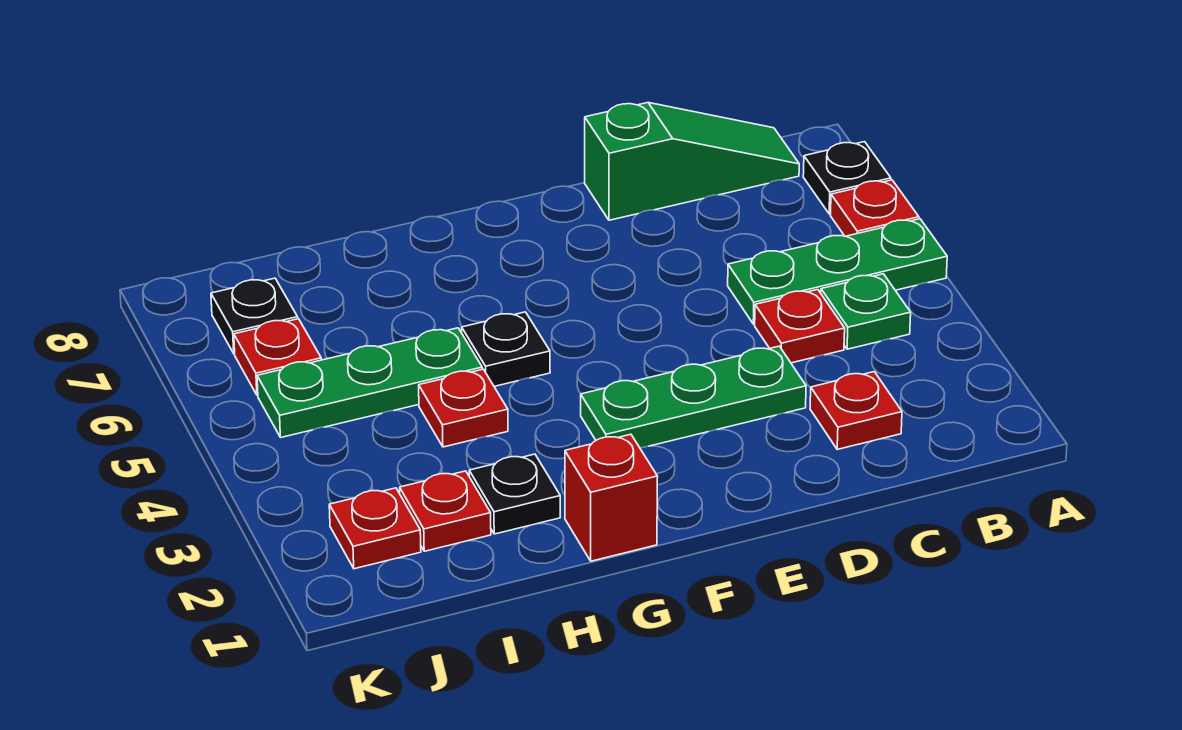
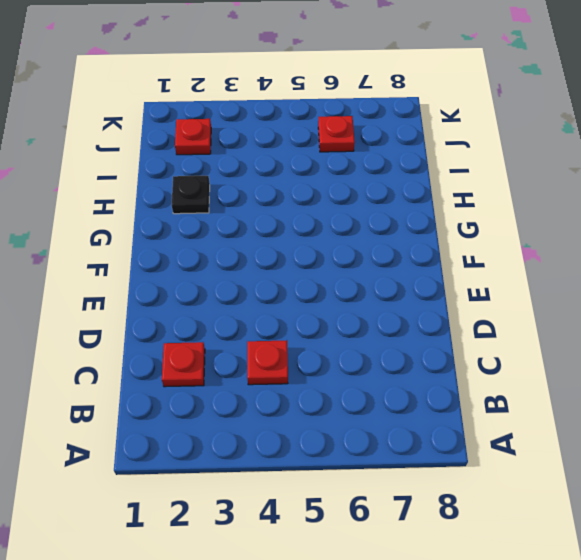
none -> green 1x3 plate [728,219,947,324]
none -> red 1x1 plate [830,180,919,236]
none -> black 1x1 plate [803,142,891,214]

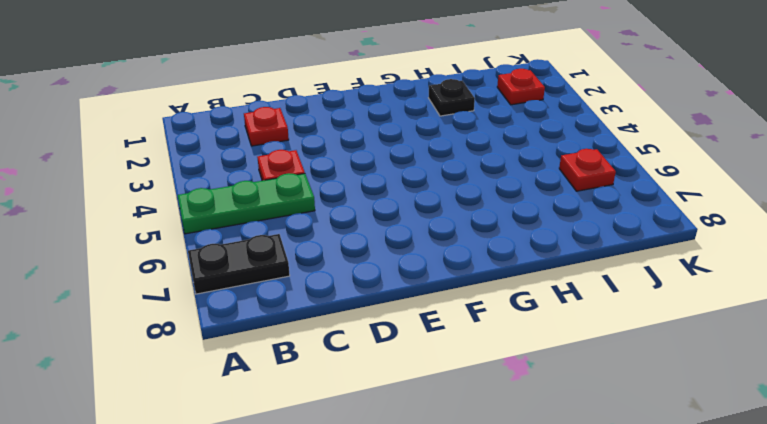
black 1x2 plate [188,234,290,294] -> black 1x1 plate [803,142,891,214]
none -> red 1x1 plate [830,180,919,236]
none -> green 1x1 plate [821,274,911,349]
none -> green 1x3 slope [585,103,799,220]

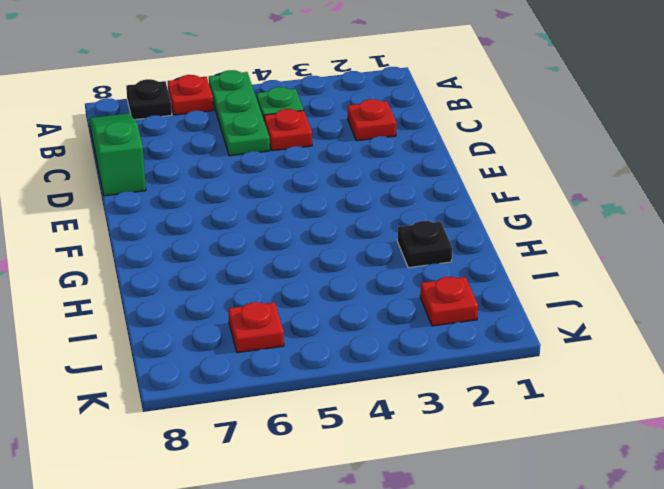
none -> green 1x3 plate [581,346,806,448]
none -> red 1x1 brick [565,434,658,561]
none -> black 1x1 plate [462,312,550,386]

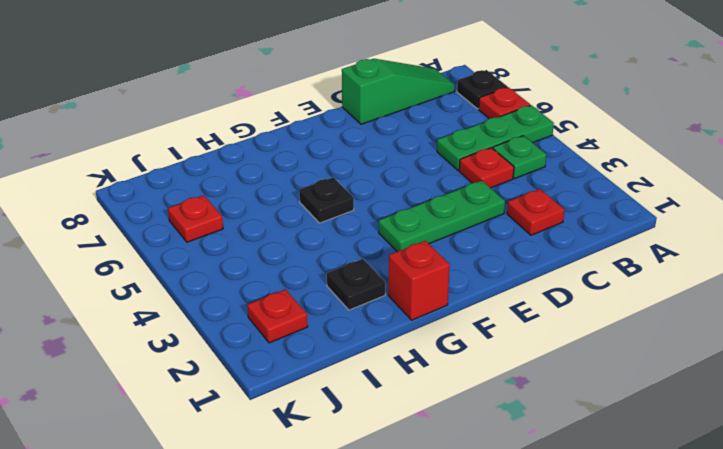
none -> red 1x1 plate [419,369,508,447]
none -> green 1x3 plate [257,328,482,437]
none -> red 1x1 plate [400,471,491,551]

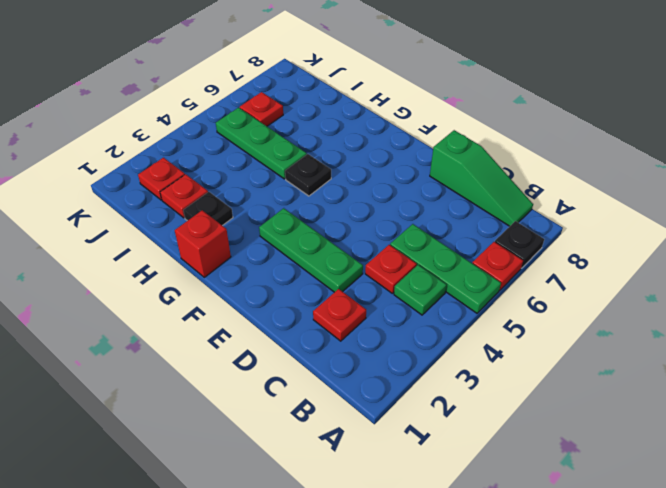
none -> red 1x1 plate [419,369,508,447]
none -> black 1x1 plate [211,278,298,354]

